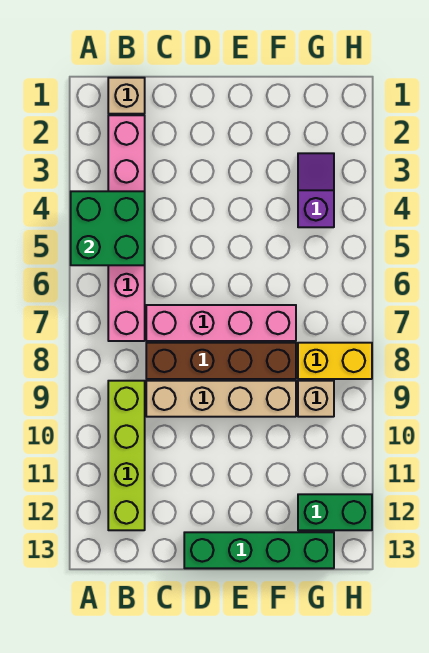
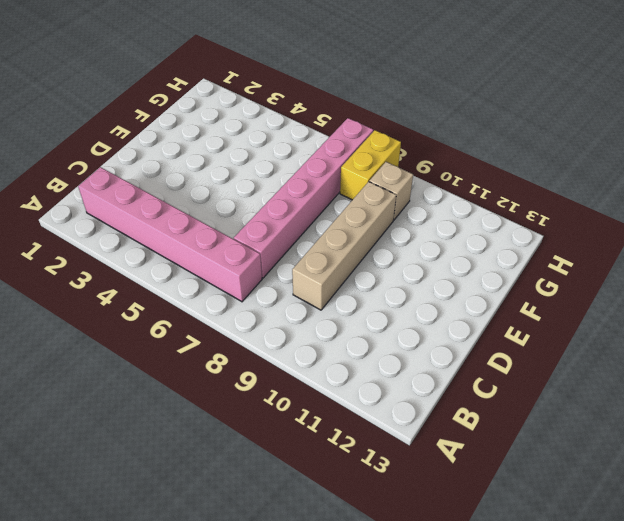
pink 1x6 brick [234,118,373,278] -> pink 1x4 brick [146,305,296,341]
none -> tan 1x1 brick [108,78,145,114]
none -> lime 1x4 brick [108,381,145,530]
none -> brown 1x4 brick [146,343,296,379]

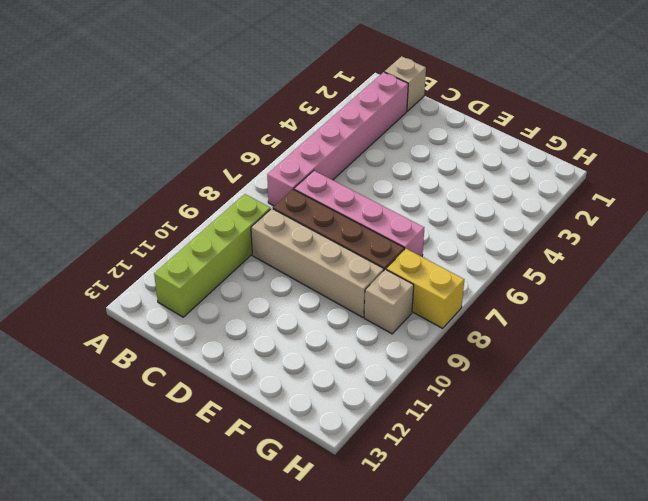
none -> green 1x4 brick [184,532,334,568]
none -> purple 1x2 slope [298,153,334,227]
none -> green 1x2 brick [298,494,372,530]

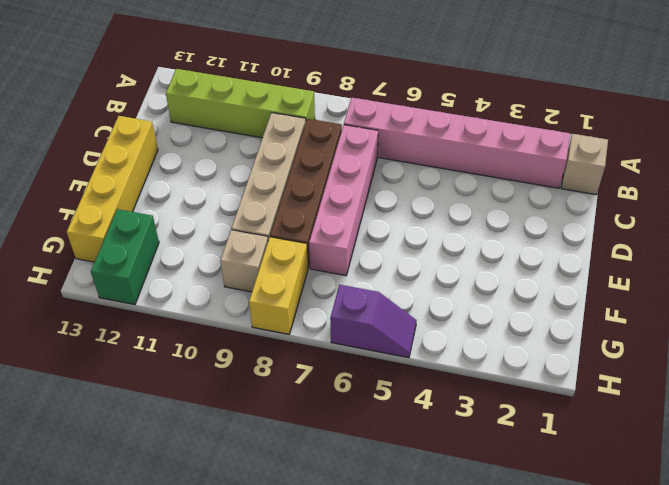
yellow 1x4 brick [67,116,158,262] -> green 1x4 brick [184,532,334,568]
purple 1x2 slope [330,285,417,358] -> purple 1x2 slope moved to [298,153,334,227]
none -> green 2x2 brick [71,191,145,265]

